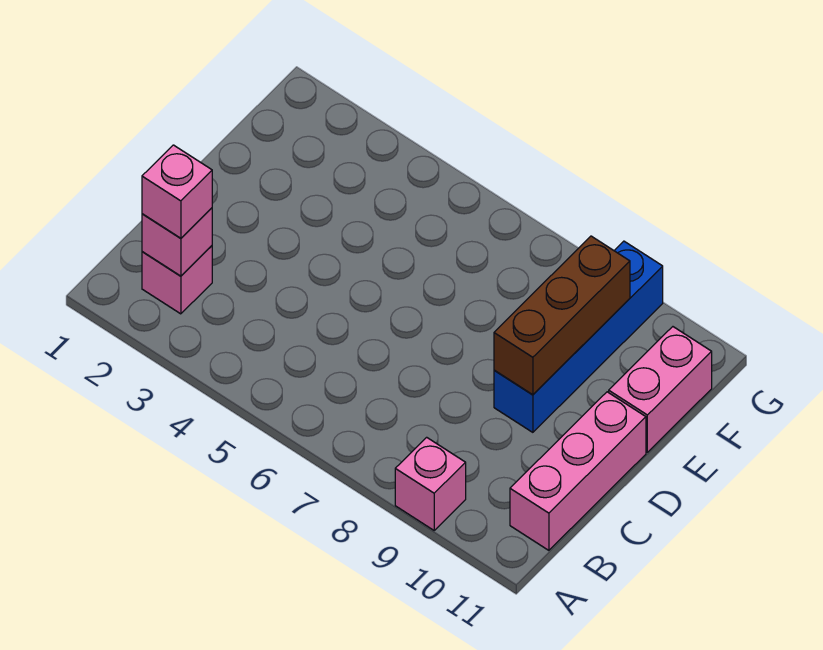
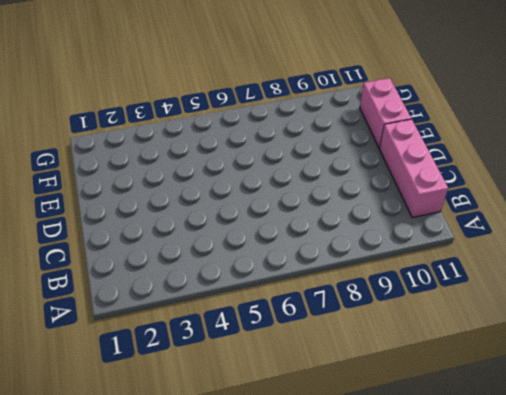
none -> pink 1x1 brick [395,437,466,530]
none -> pink 1x1 brick [142,246,212,314]

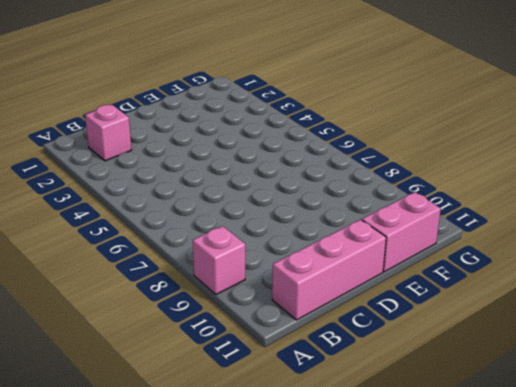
none -> blue 1x4 brick [494,241,663,432]
none -> pink 1x1 brick [142,208,212,276]

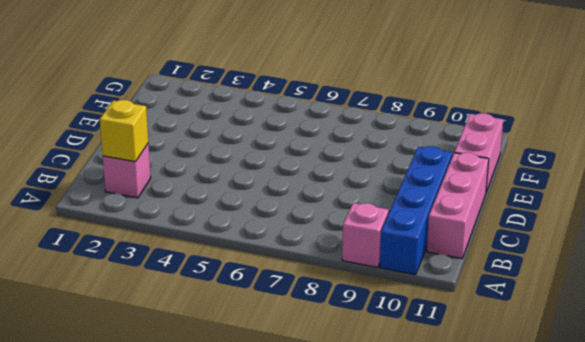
blue 1x4 brick [380,146,452,275] -> blue 1x4 brick moved to [494,241,663,432]
yellow 1x1 brick [100,100,148,162] -> pink 1x1 brick [142,208,212,276]
none -> brown 1x3 brick [494,236,630,395]
none -> pink 1x1 brick [142,145,212,238]

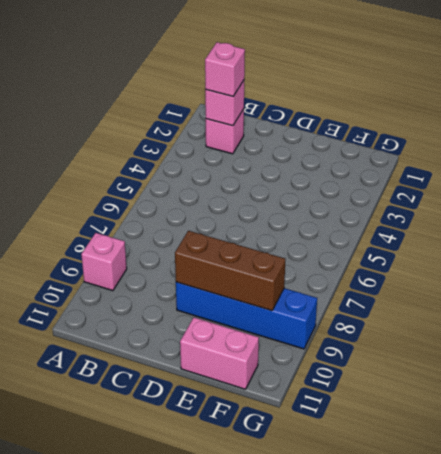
none -> pink 1x3 brick [510,392,646,550]

